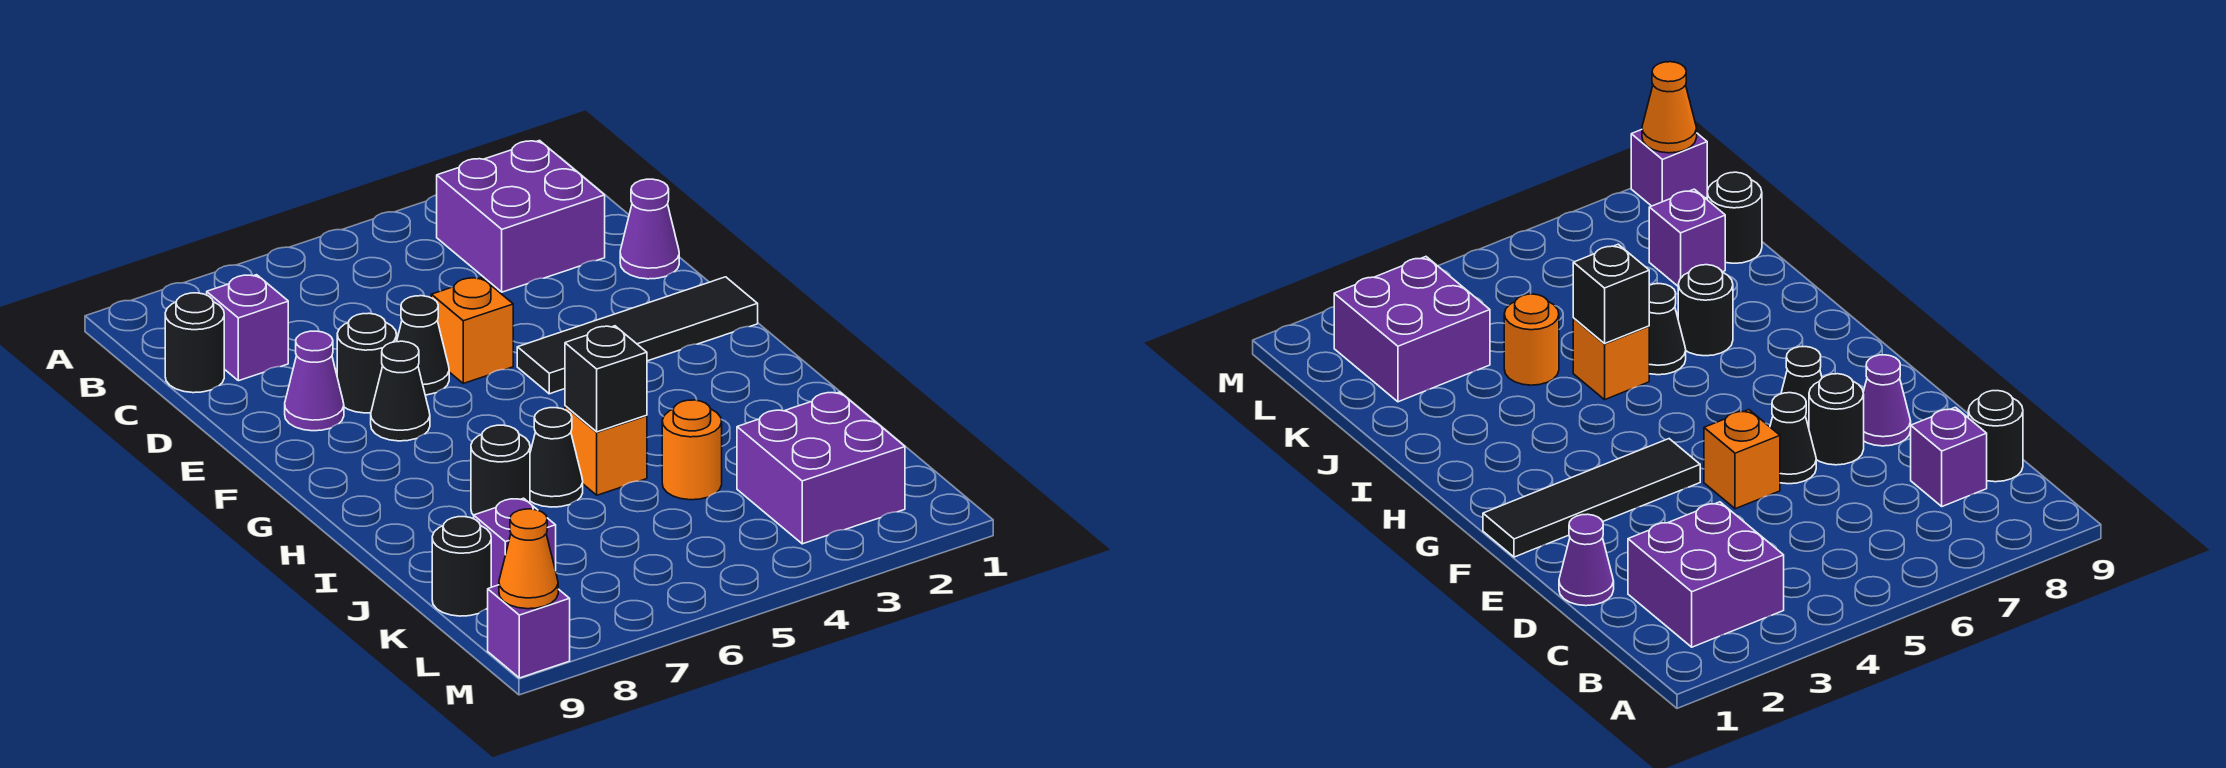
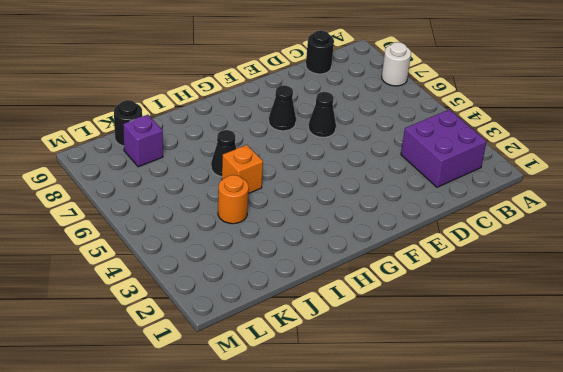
white 1x1 round brick [382,42,411,86] -> none
none -> purple 1x1 brick [207,275,288,381]
none -> purple 1x1 cone [620,179,679,279]
none -> orange 1x1 brick [431,278,513,383]

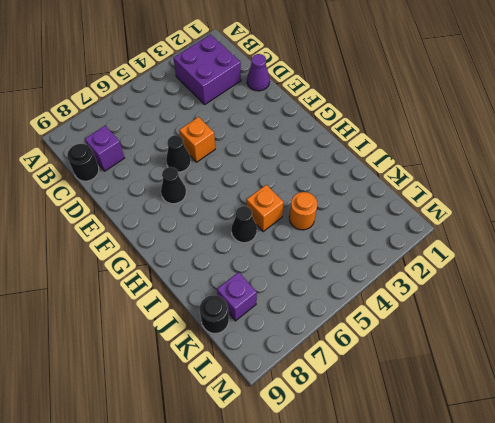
none -> black 1x1 round brick [337,313,397,413]
none -> purple 1x1 cone [285,331,344,431]
none -> black 1x4 tile [517,277,758,394]

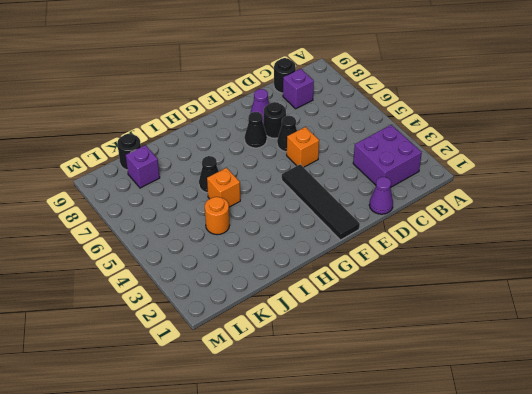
none -> black 1x1 round brick [471,425,530,515]
none -> purple 2x2 brick [737,392,905,544]
none -> purple 1x1 brick [488,585,570,678]

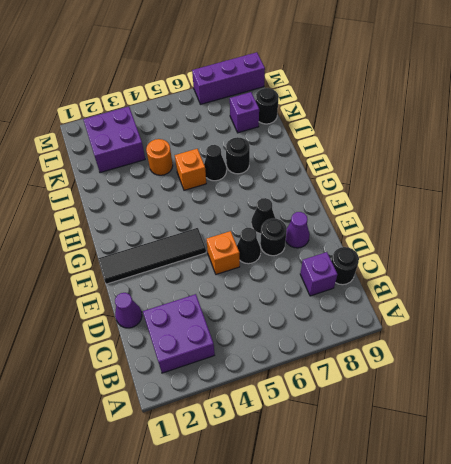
purple 1x3 brick [192,52,265,104] -> purple 1x1 brick [488,585,570,678]
none -> black 1x1 brick [565,326,647,432]
none -> orange 1x1 cone [499,509,558,609]

